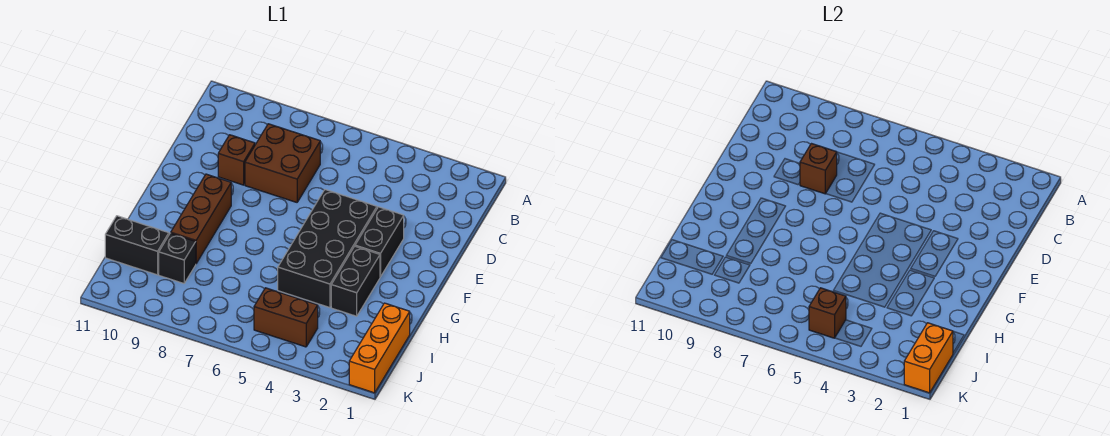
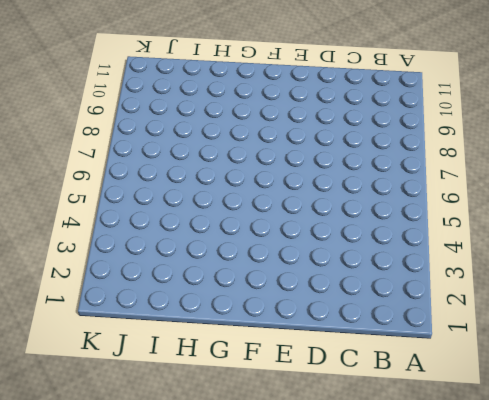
none -> brown 2x2 brick [245,124,320,202]
none -> brown 1x1 brick [218,135,255,185]
none -> black 1x2 brick [355,207,404,277]

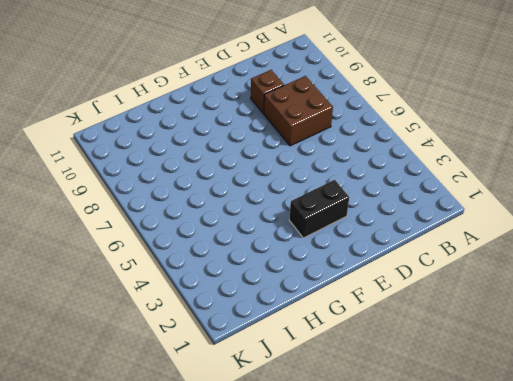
none -> black 2x4 brick [278,190,377,308]
none -> brown 1x3 brick [171,174,231,263]
none -> black 1x2 brick [331,246,380,316]

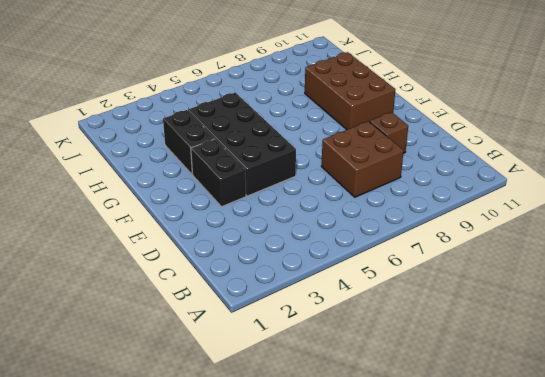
brown 2x3 brick [305,52,395,130] -> brown 1x3 brick [171,174,231,263]
none -> orange 1x3 brick [349,303,410,393]
none -> black 1x1 brick [159,233,196,283]
none -> black 1x2 brick [105,216,169,275]

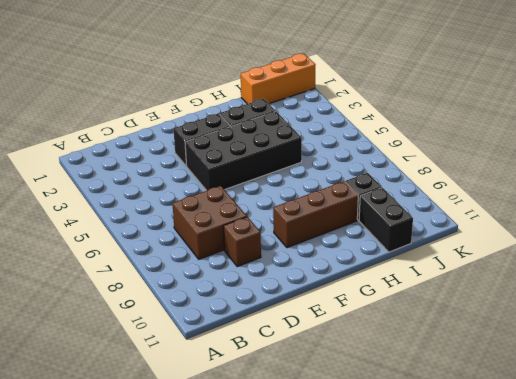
none -> brown 1x2 brick [254,288,318,347]
none -> brown 1x1 brick [800,144,837,194]
none -> orange 1x2 brick [904,323,953,393]

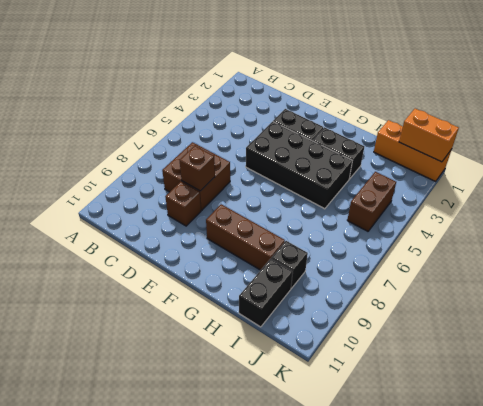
none -> brown 1x1 brick [809,288,846,338]

